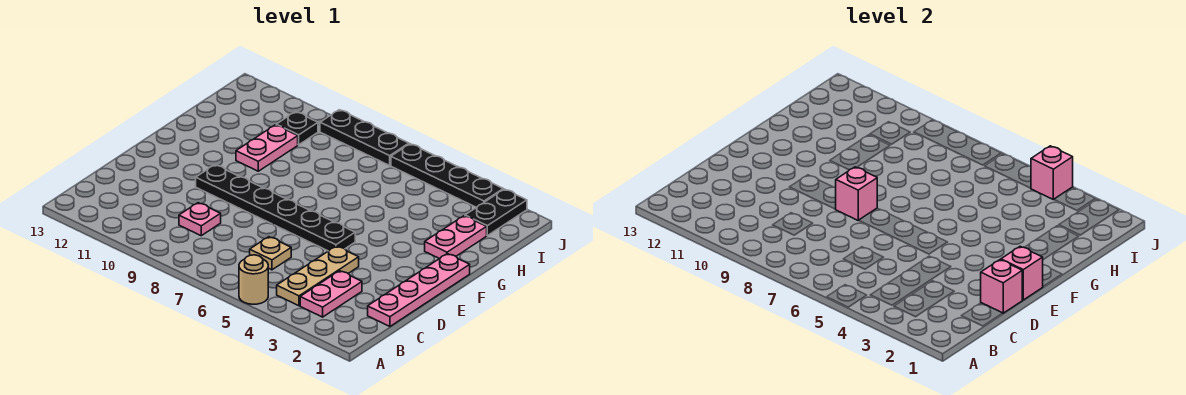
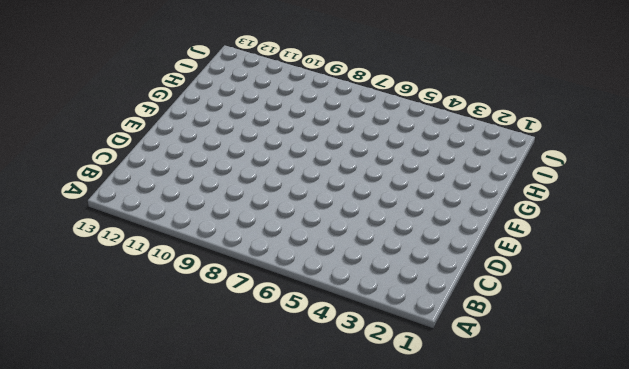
none -> tan 1x1 round brick [239,255,268,304]
none -> pink 1x2 plate [300,271,362,317]
none -> tan 1x3 plate [277,246,359,306]

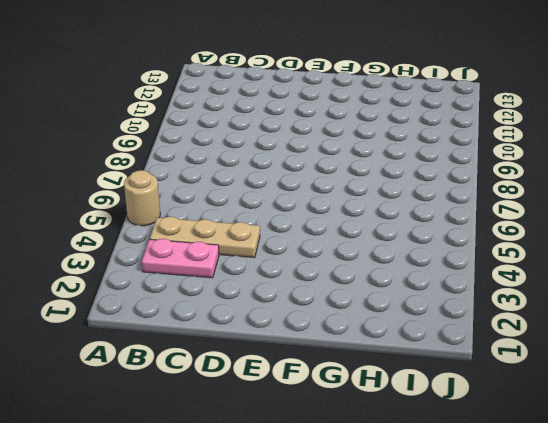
none -> pink 1x4 plate [368,254,470,326]
none -> tan 1x1 plate [250,237,291,270]
none -> pink 1x1 plate [179,203,221,236]

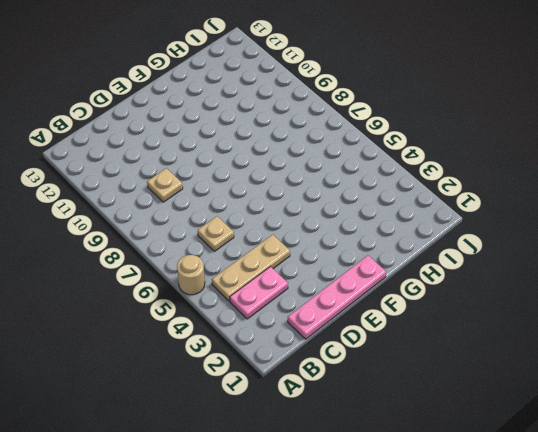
tan 1x1 plate [147,168,183,202] -> pink 1x1 plate [179,203,221,236]
none -> black 1x6 plate [196,165,355,251]
none -> pink 1x2 plate [425,216,487,259]
none -> pink 1x2 plate [236,125,298,171]

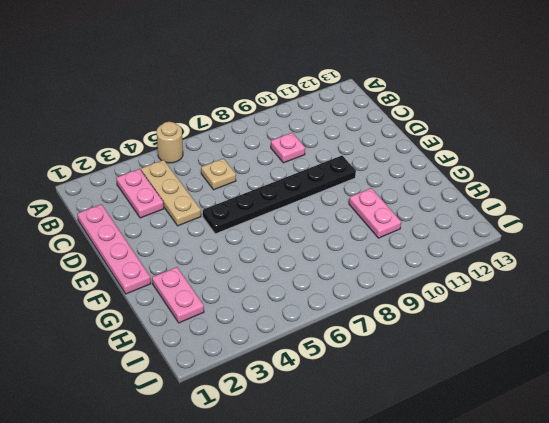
none -> black 1x2 plate [465,189,527,236]
none -> black 1x1 plate [276,112,318,145]
none -> black 1x4 plate [391,144,503,207]

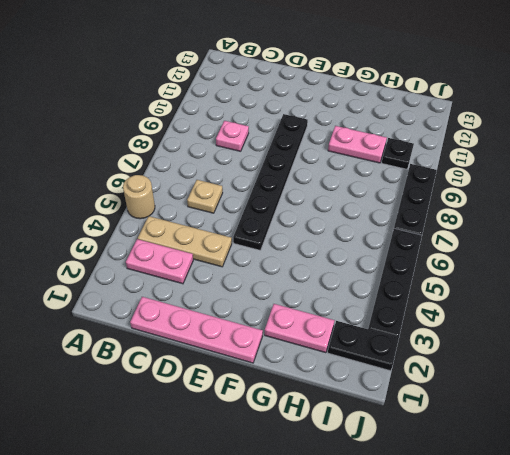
none -> pink 1x1 brick [981,260,1022,313]
none -> pink 1x1 brick [1001,246,1043,300]
none -> pink 1x1 brick [836,167,877,220]

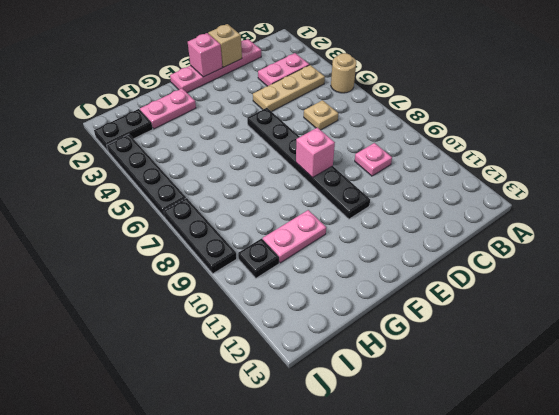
tan 1x1 brick [208,24,242,67] -> pink 1x1 brick [981,260,1022,313]
none -> pink 1x1 brick [1031,146,1073,200]

